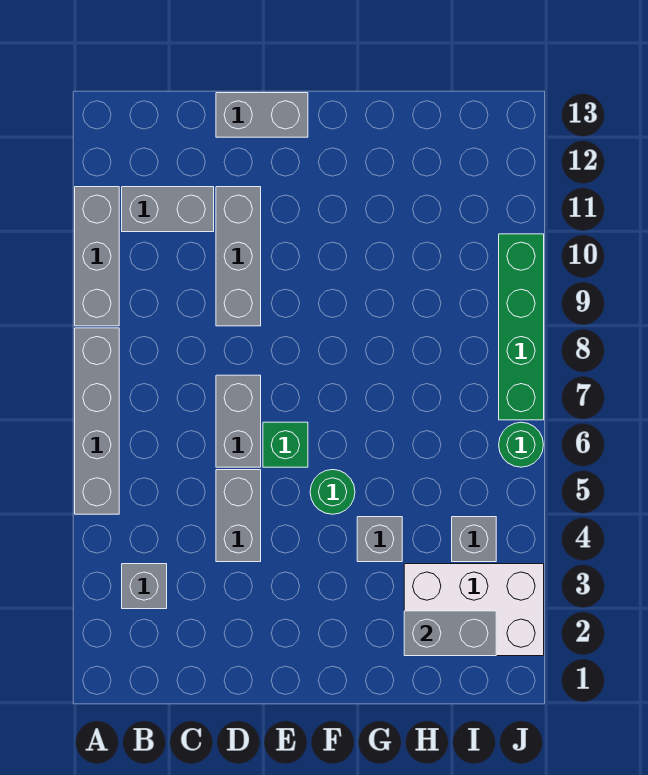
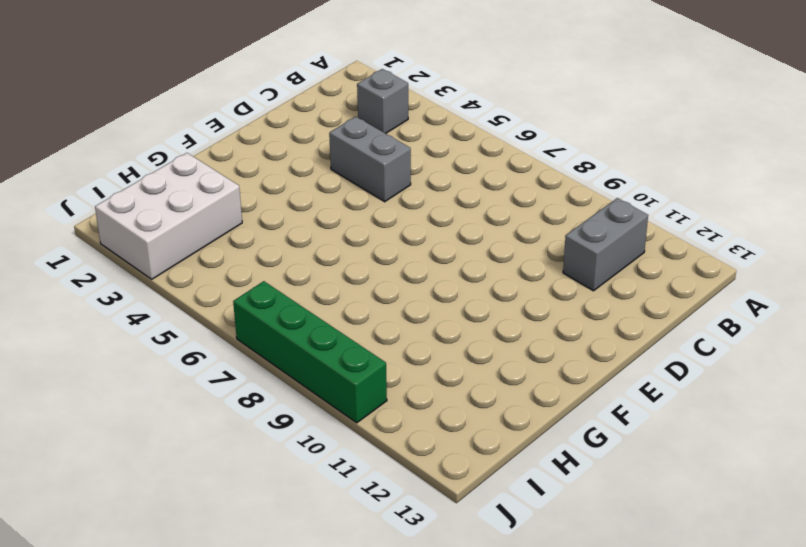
none -> grey 1x4 brick [75,328,119,514]
none -> grey 1x3 brick [75,187,119,326]
none -> grey 1x2 brick [216,375,261,467]

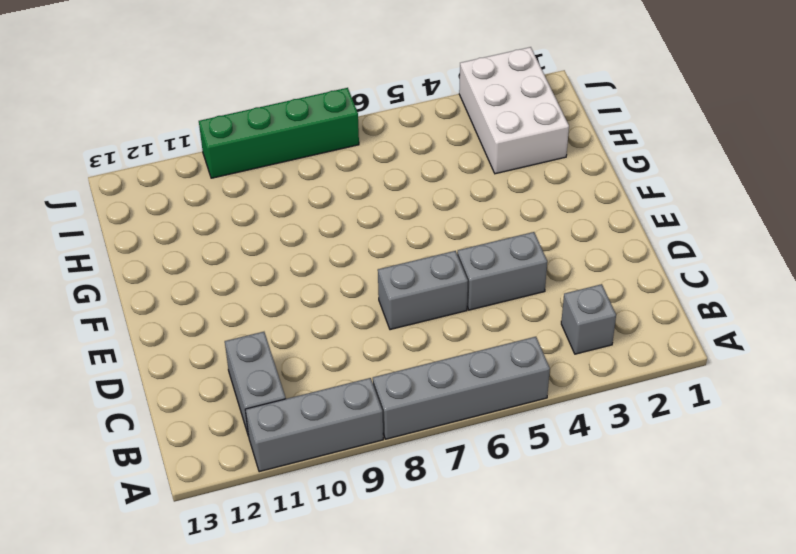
none -> grey 1x3 brick [216,187,261,326]
none -> grey 1x2 brick [216,93,308,137]
none -> green 1x1 brick [263,422,308,467]

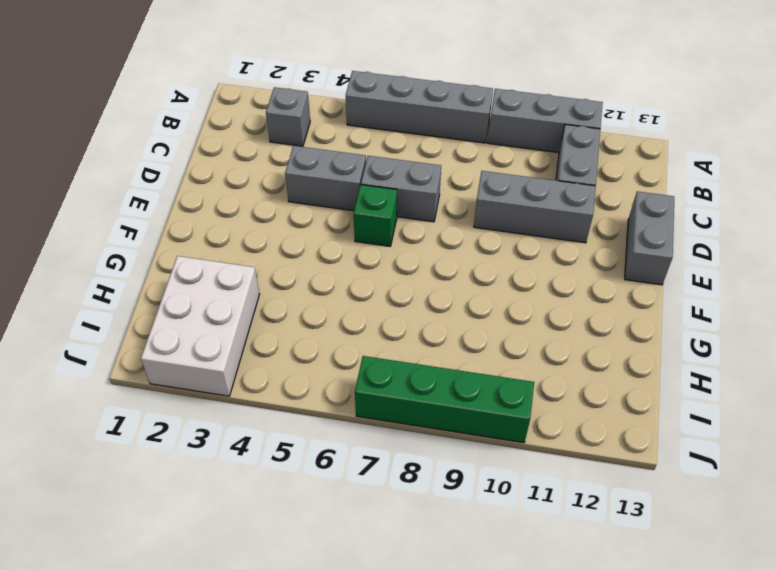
none -> green 1x1 round brick [310,470,355,514]
none -> grey 1x1 brick [357,517,402,562]
none -> grey 1x1 brick [452,517,496,562]

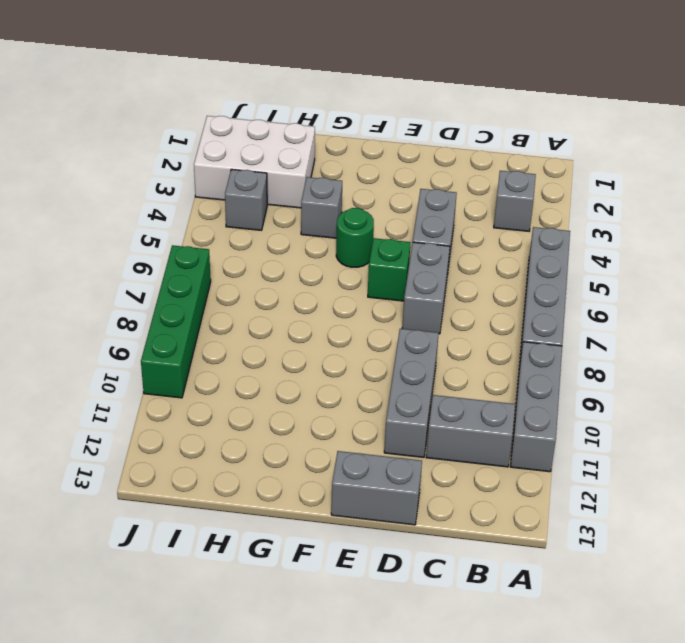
none -> green 1x1 round brick [499,422,543,467]
none -> grey 1x2 brick [404,611,496,656]

